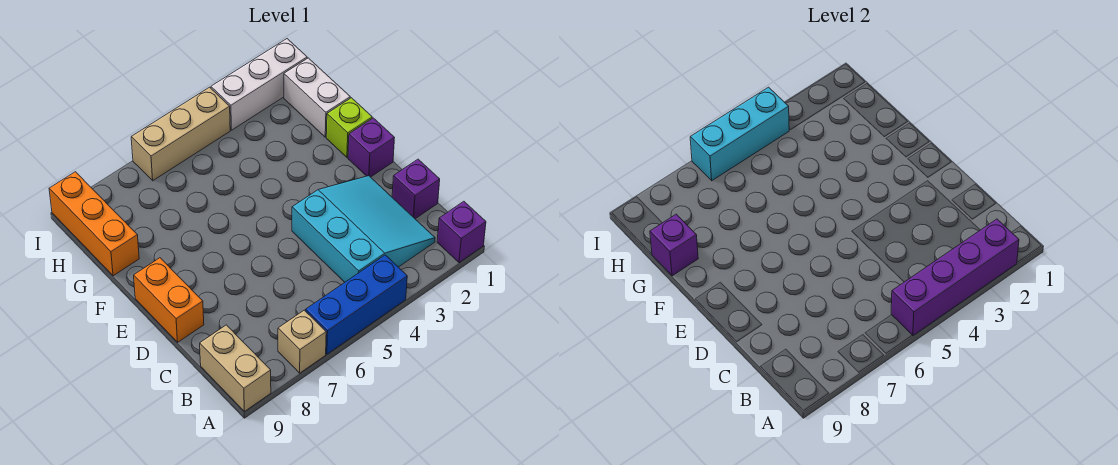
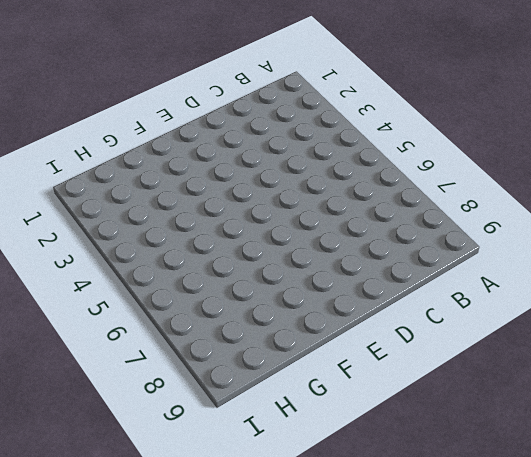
none -> purple 1x1 brick [437,201,486,263]
none -> blue 1x3 brick [306,255,407,354]
none -> tan 1x1 brick [278,310,326,373]

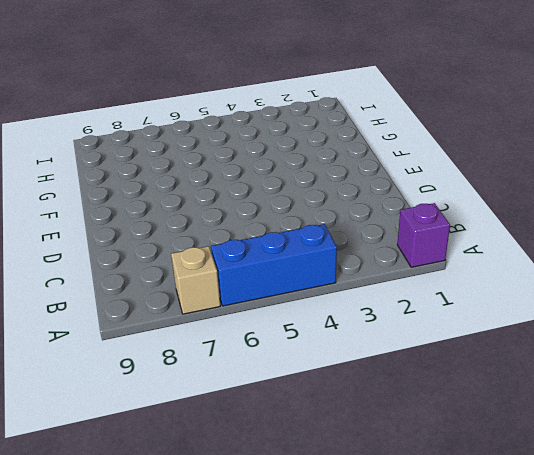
none -> tan 1x2 brick [200,325,271,411]
none -> cyan 3x3 slope [292,176,435,282]
none -> purple 1x1 brick [392,159,440,219]

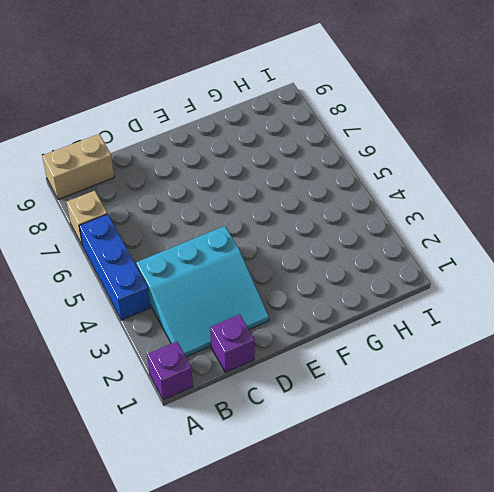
none -> orange 1x2 brick [134,258,204,342]
none -> purple 1x1 brick [348,118,394,177]
none -> lime 1x1 brick [326,98,372,157]

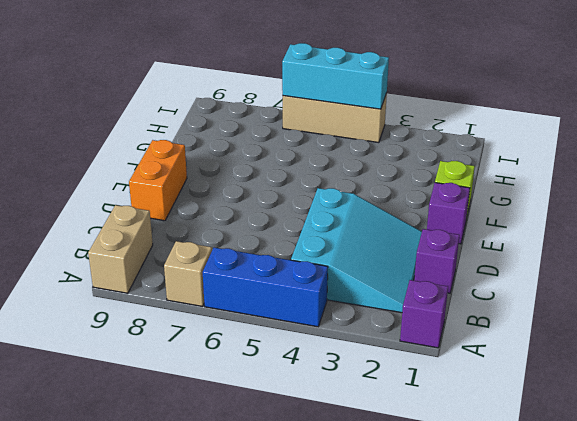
none -> white 1x2 brick [284,58,350,137]
none -> orange 1x3 brick [49,172,139,276]
none -> white 1x3 brick [211,39,307,130]

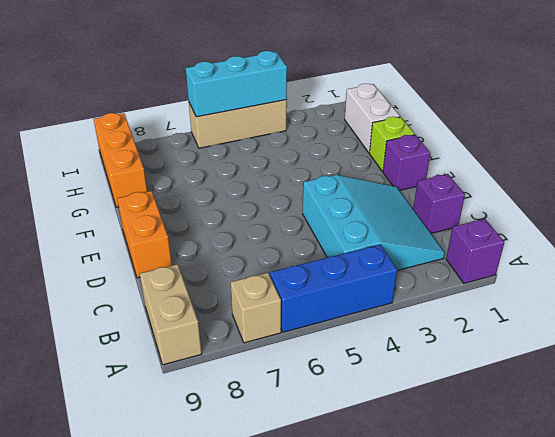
none -> white 1x3 brick [211,39,307,130]
none -> purple 1x4 brick [891,219,1019,335]
none -> purple 1x1 brick [650,214,698,276]

